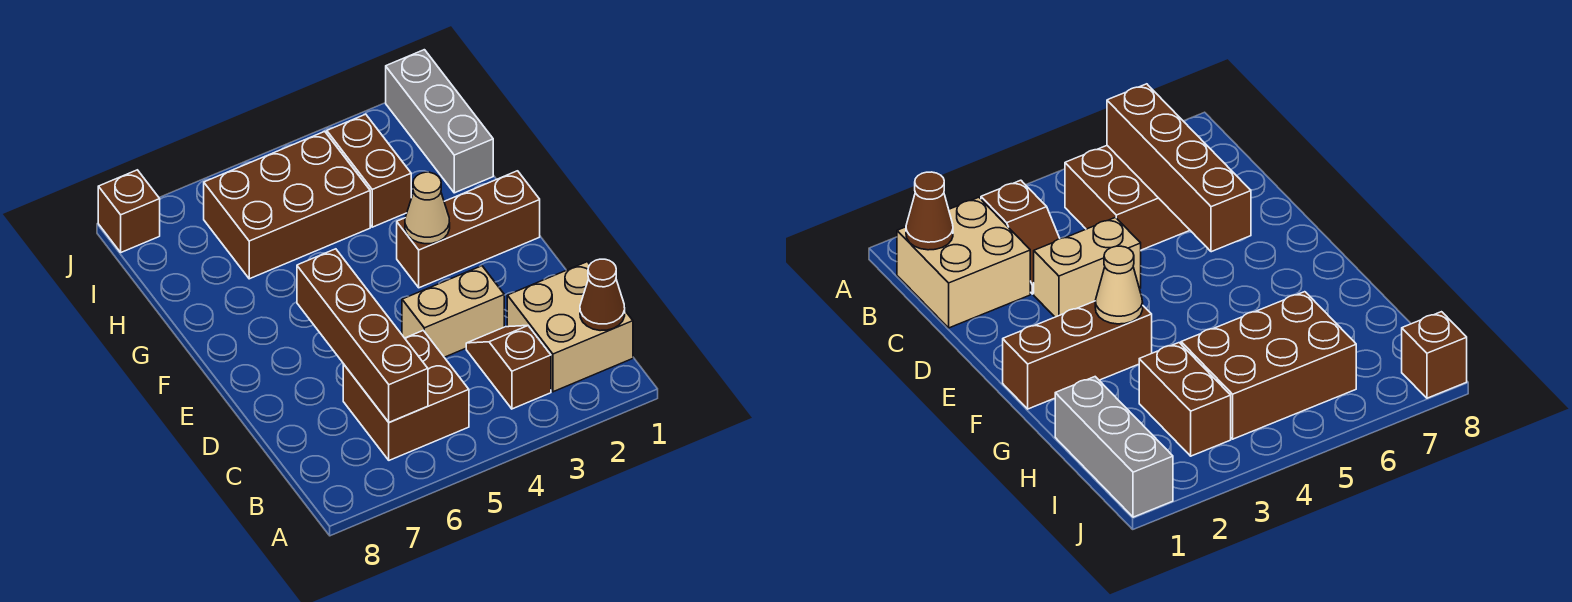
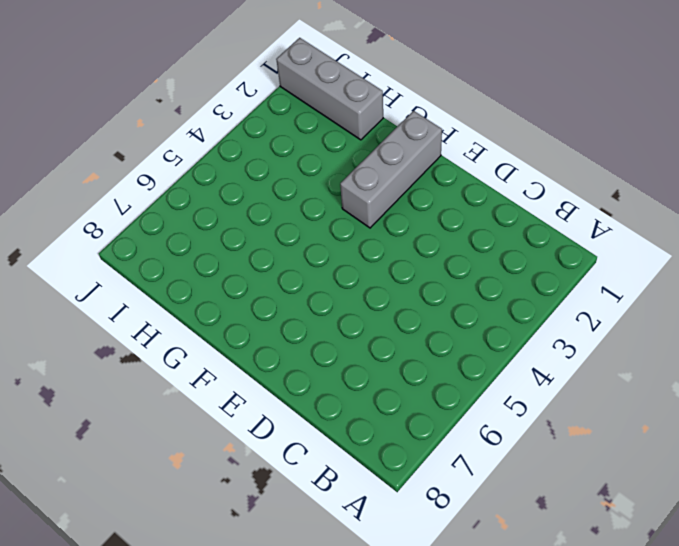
grey 1x3 brick [340,111,442,228] -> brown 1x3 brick [397,171,540,288]
none -> tan 2x2 brick [507,262,633,392]
none -> brown 1x2 slope [466,326,551,409]
none -> brown 2x2 brick [343,330,469,460]

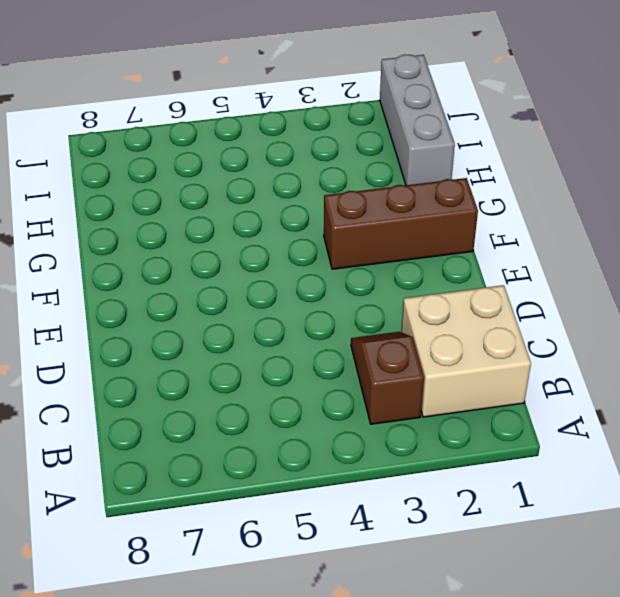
none -> brown 2x2 brick [343,330,469,460]
none -> tan 1x2 brick [402,266,504,357]
none -> brown 1x2 brick [327,114,411,227]

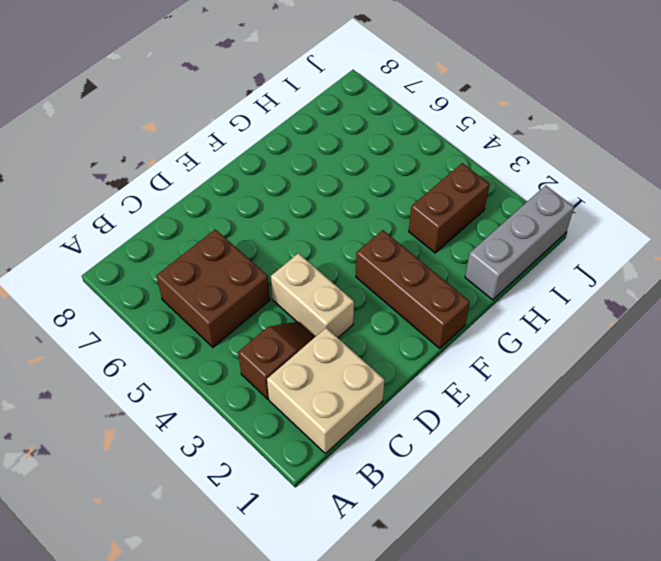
none -> brown 2x3 brick [204,131,370,279]
none -> brown 1x1 brick [98,170,160,252]
none -> brown 1x1 cone [580,259,625,331]

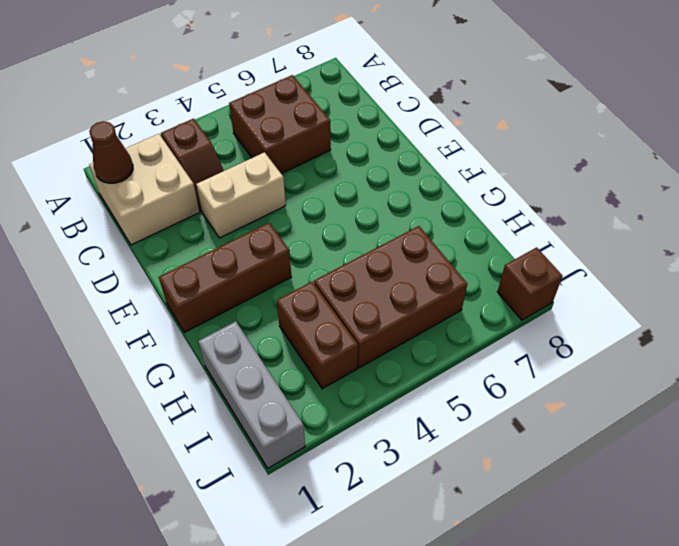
none -> brown 1x4 brick [297,249,428,422]
none -> tan 1x1 cone [405,172,450,244]

